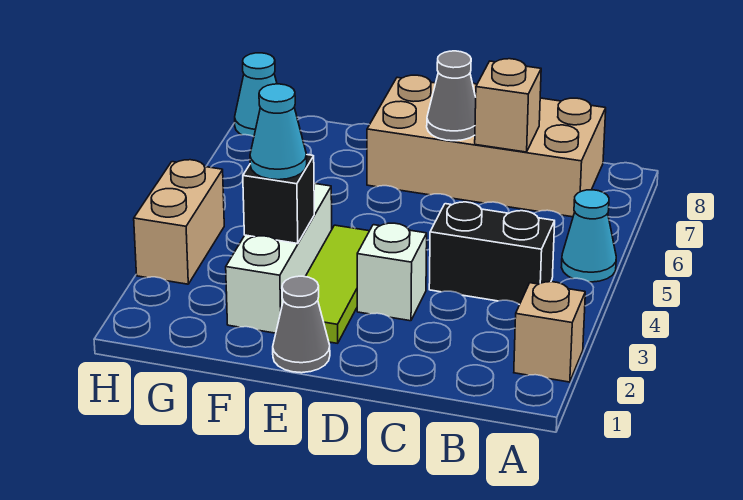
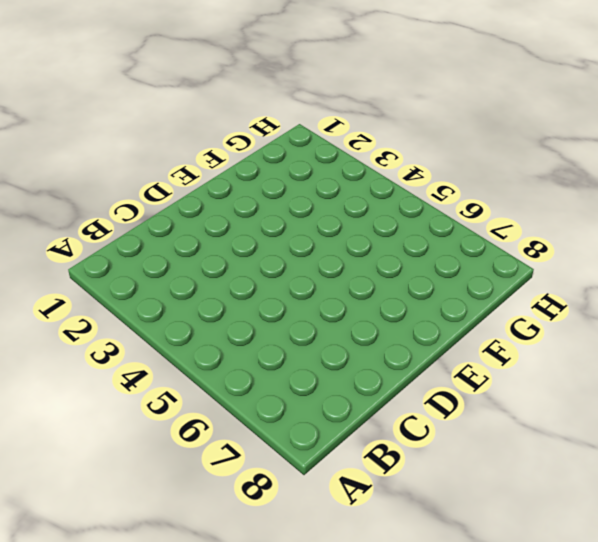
none -> tan 1x1 brick [514,282,585,382]
none -> cyan 1x1 cone [561,190,616,282]
none -> black 1x2 brick [429,202,555,305]

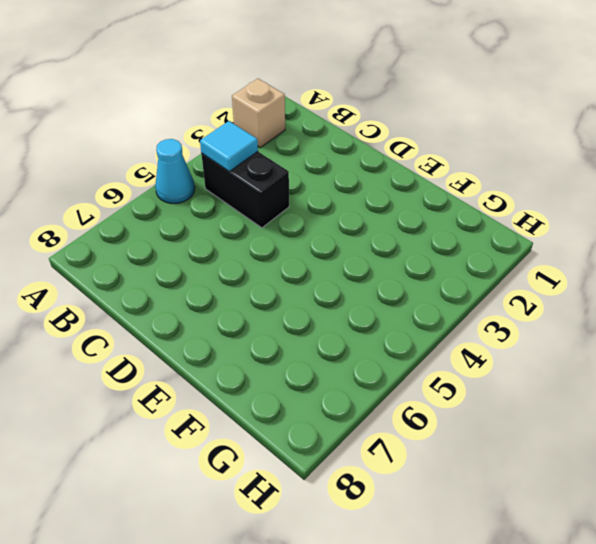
cyan 1x1 tile [200,121,258,171] -> none
none -> tan 2x4 brick [367,75,606,217]
none -> white 1x1 brick [357,223,427,321]
none -> grey 1x1 cone [273,276,330,373]

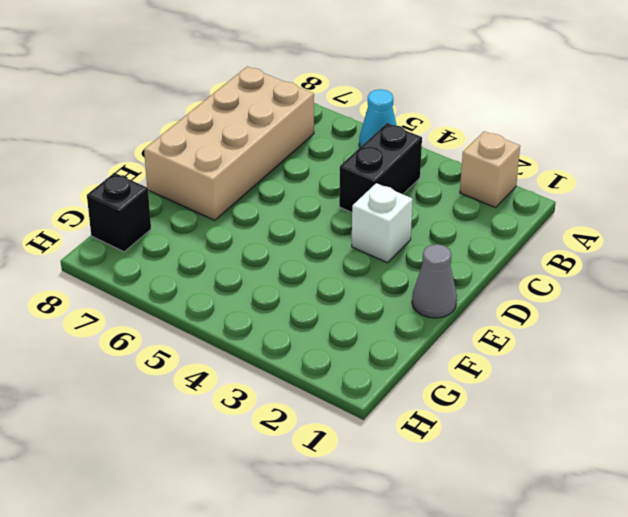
black 1x1 brick [87,173,151,252] -> black 1x1 brick moved to [243,155,314,244]
none -> lime 1x3 tile [305,225,369,343]
none -> white 1x3 brick [226,183,332,333]
none -> tan 1x2 brick [134,160,224,284]

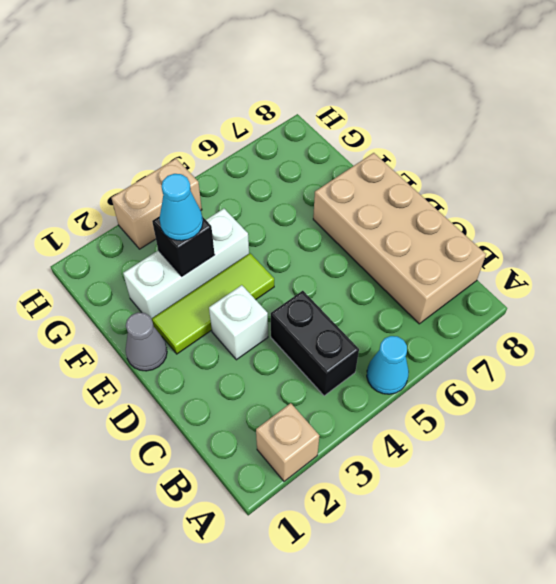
none -> cyan 1x1 cone [235,53,277,137]
none -> tan 1x1 brick [475,59,541,152]
none -> grey 1x1 cone [427,51,476,141]

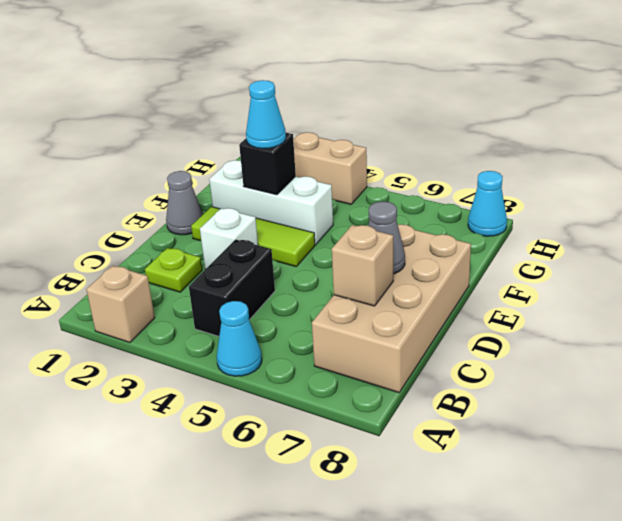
lime 1x1 plate [145,248,202,292] -> none

